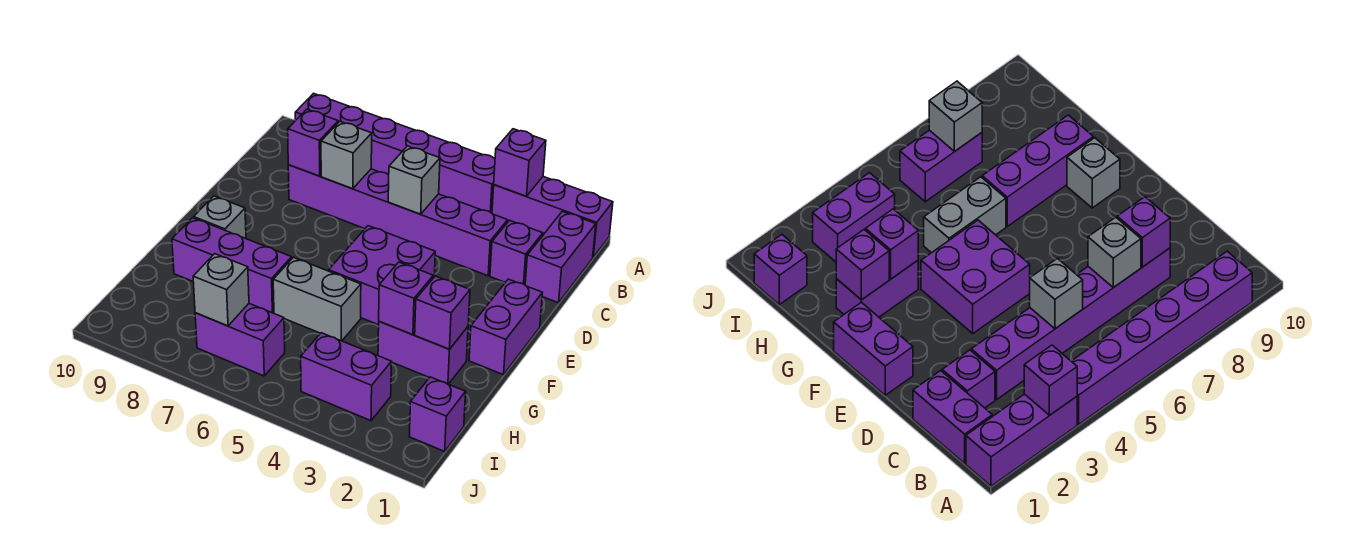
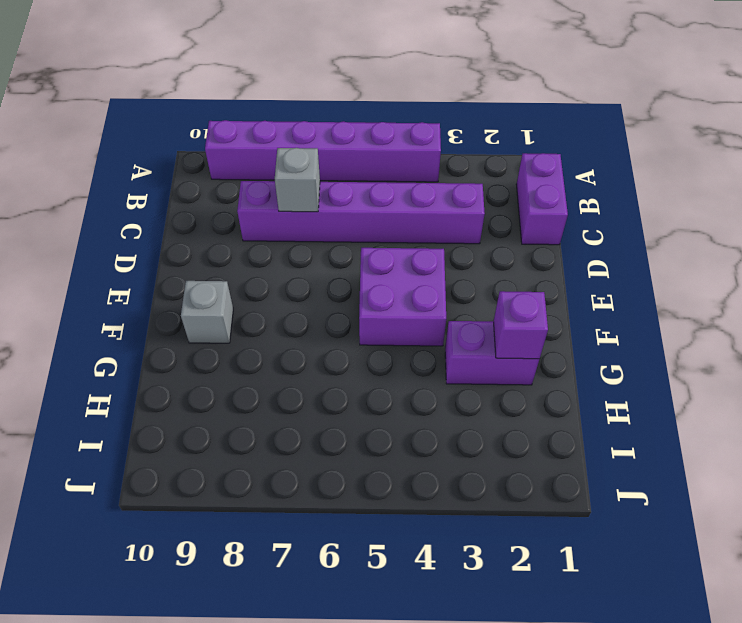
none -> purple 1x3 brick [492,177,613,257]
none -> purple 1x1 brick [490,220,543,285]
none -> purple 1x2 brick [469,279,542,375]

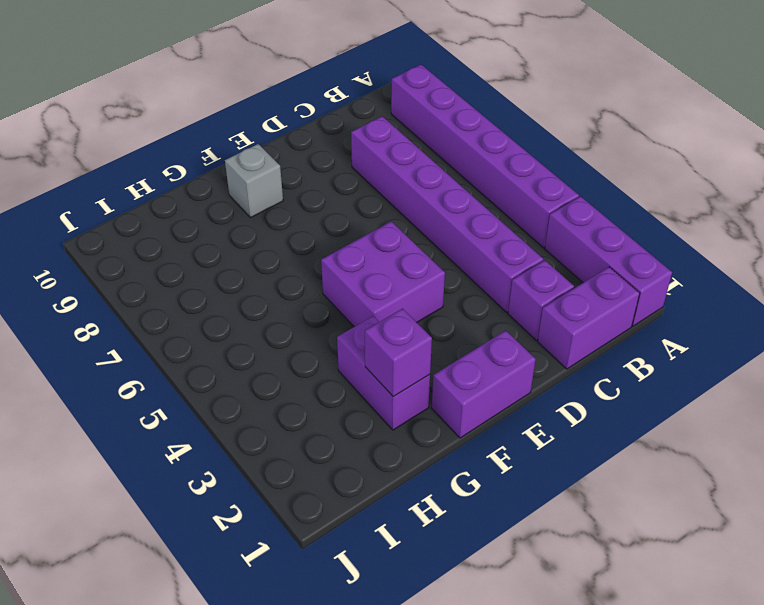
none -> grey 1x2 brick [273,257,361,341]
none -> purple 1x3 brick [172,218,292,313]
none -> purple 1x1 brick [409,377,466,451]

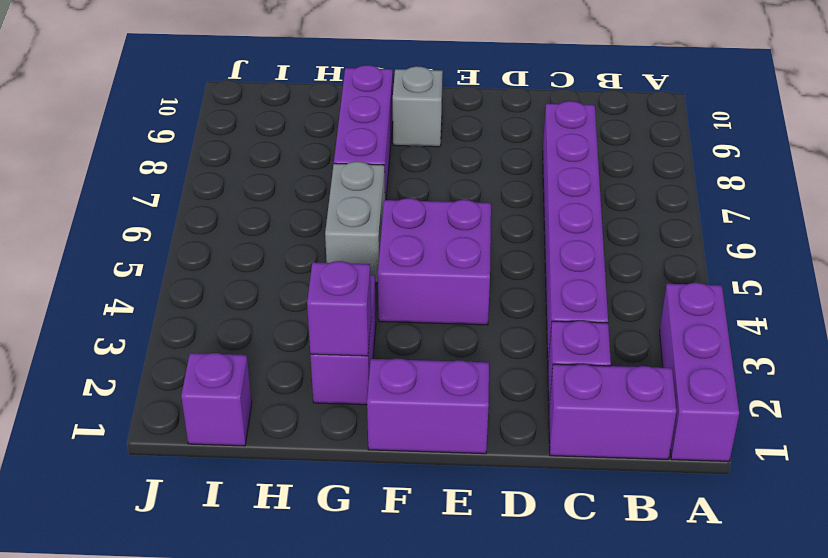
none -> purple 1x6 brick [295,93,495,213]
none -> purple 1x2 brick [301,333,392,421]
none -> purple 1x2 brick [195,304,285,376]

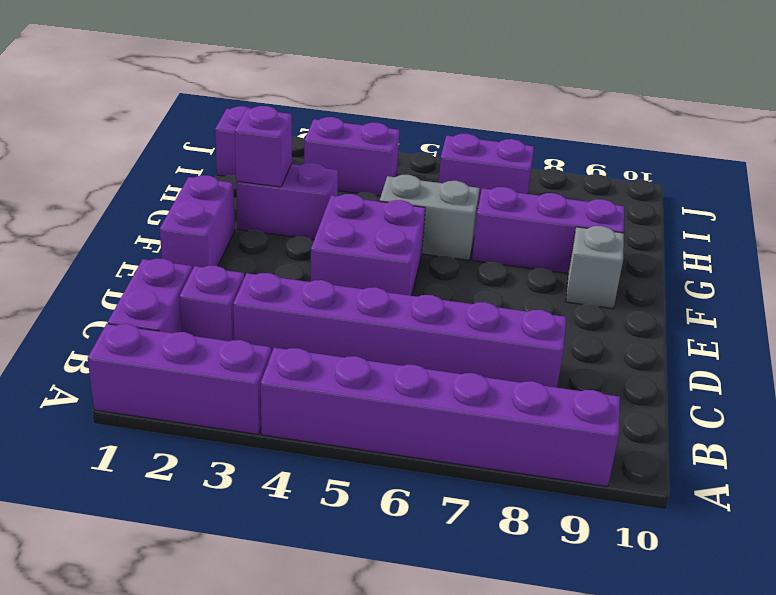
none -> purple 1x1 brick [494,129,546,196]
none -> grey 1x1 brick [388,146,440,214]
none -> grey 1x1 brick [321,121,372,189]

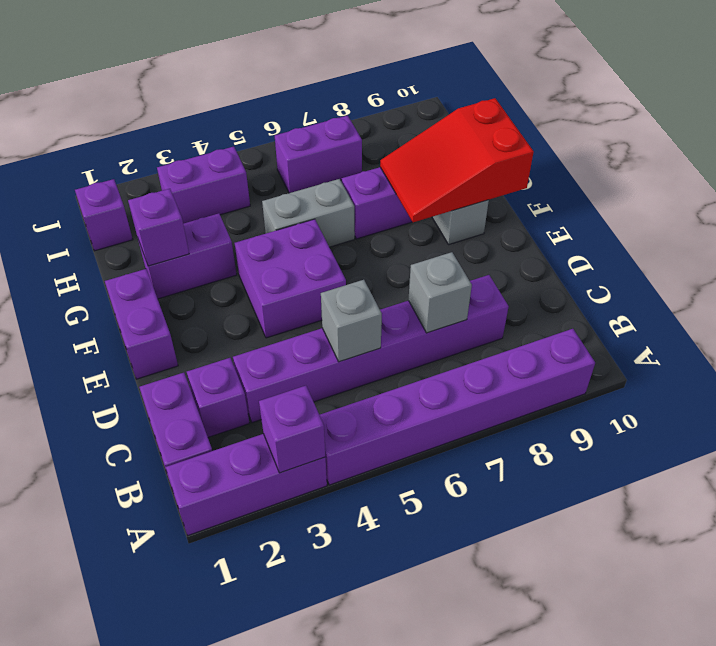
red 2x3 slope [380,98,534,222] -> none
none -> purple 1x1 brick [288,109,338,176]
none -> purple 1x1 brick [379,262,433,335]
none -> grey 1x1 brick [193,254,249,326]

